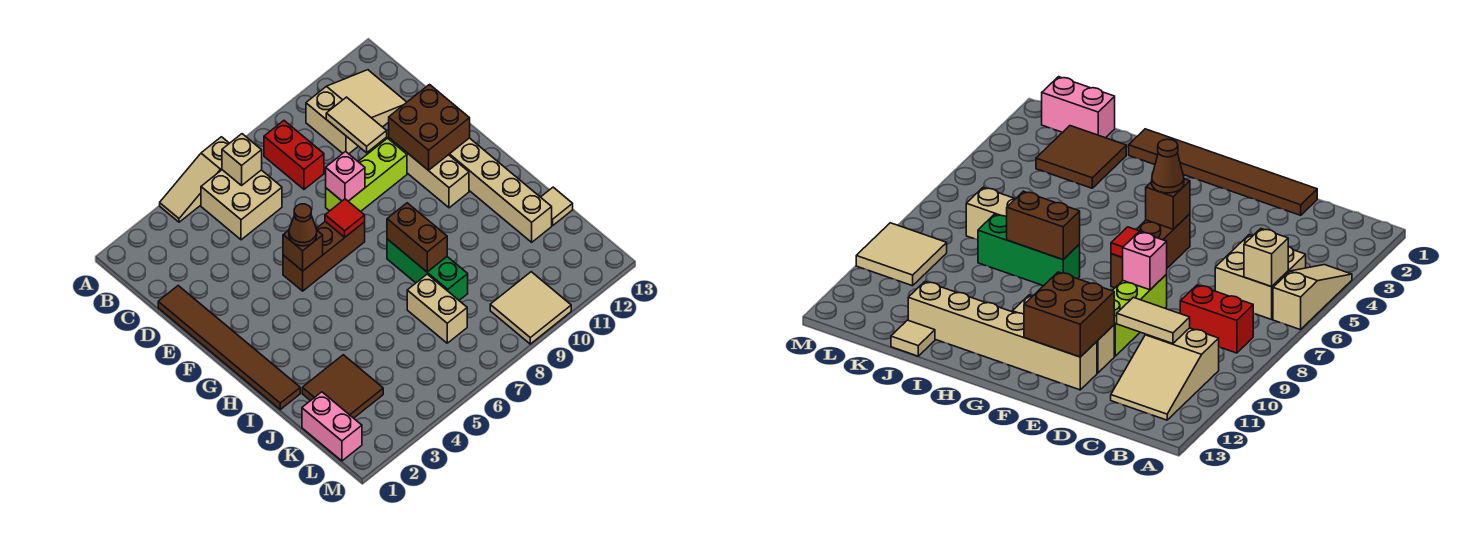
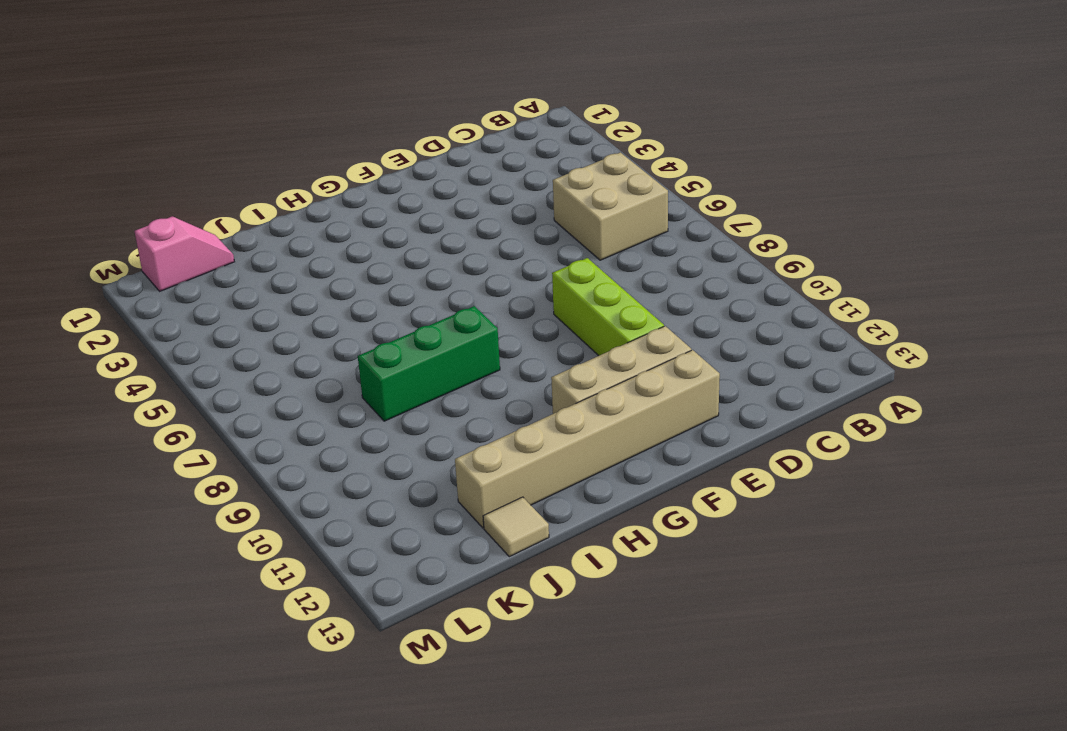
pink 1x2 slope [135,216,234,291] -> pink 1x2 brick [302,392,362,461]
none -> tan 1x3 slope [160,137,229,222]
none -> red 1x2 brick [264,121,324,189]
none -> tan 2x3 slope [306,70,407,154]

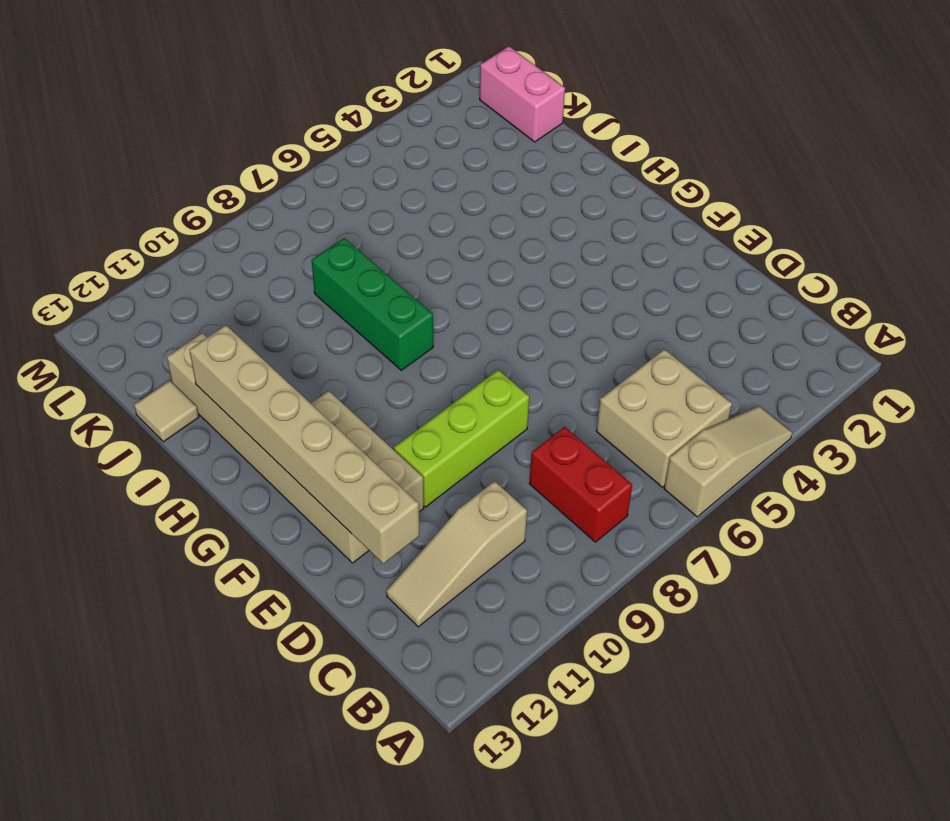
tan 1x3 slope [386,481,527,627] -> tan 2x3 slope [306,70,407,154]
tan 1x6 brick [189,325,419,564] -> brown 2x2 brick [389,85,470,170]
none -> brown 1x6 tile [158,286,300,409]
none -> brown 1x3 brick [283,222,365,291]
none -> brown 2x2 tile [302,355,383,418]

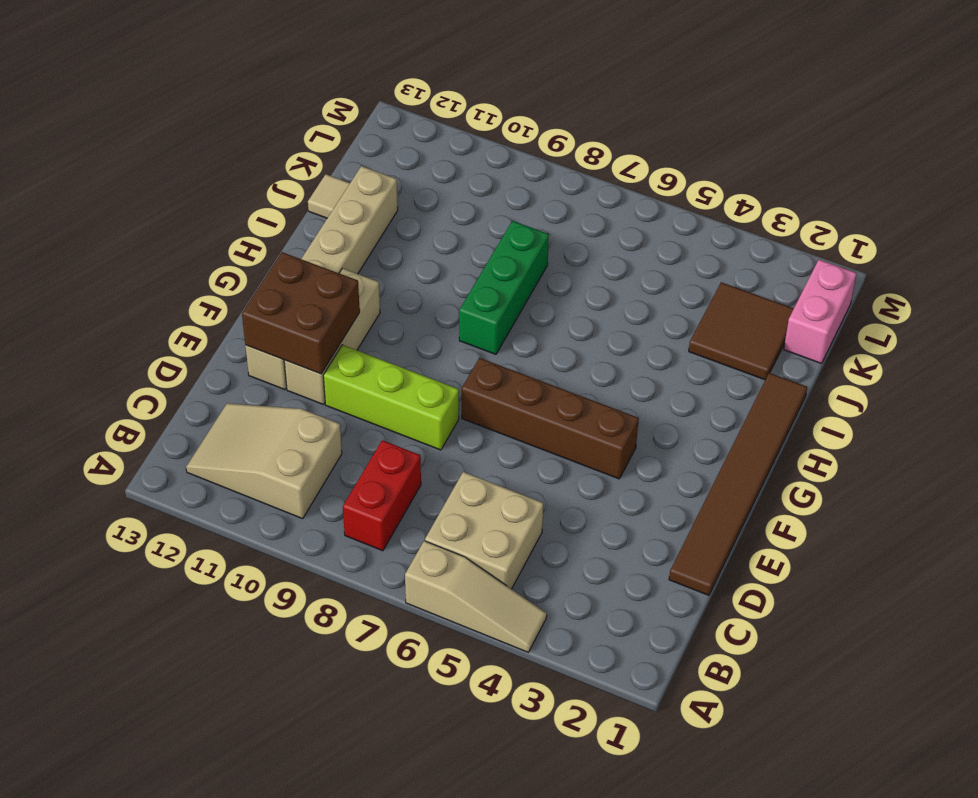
brown 1x4 brick [462,358,639,479] -> brown 1x3 brick [283,222,365,291]
none -> tan 1x2 brick [407,274,467,343]
none -> tan 2x2 tile [490,272,571,344]
none -> tan 1x1 brick [222,134,262,185]

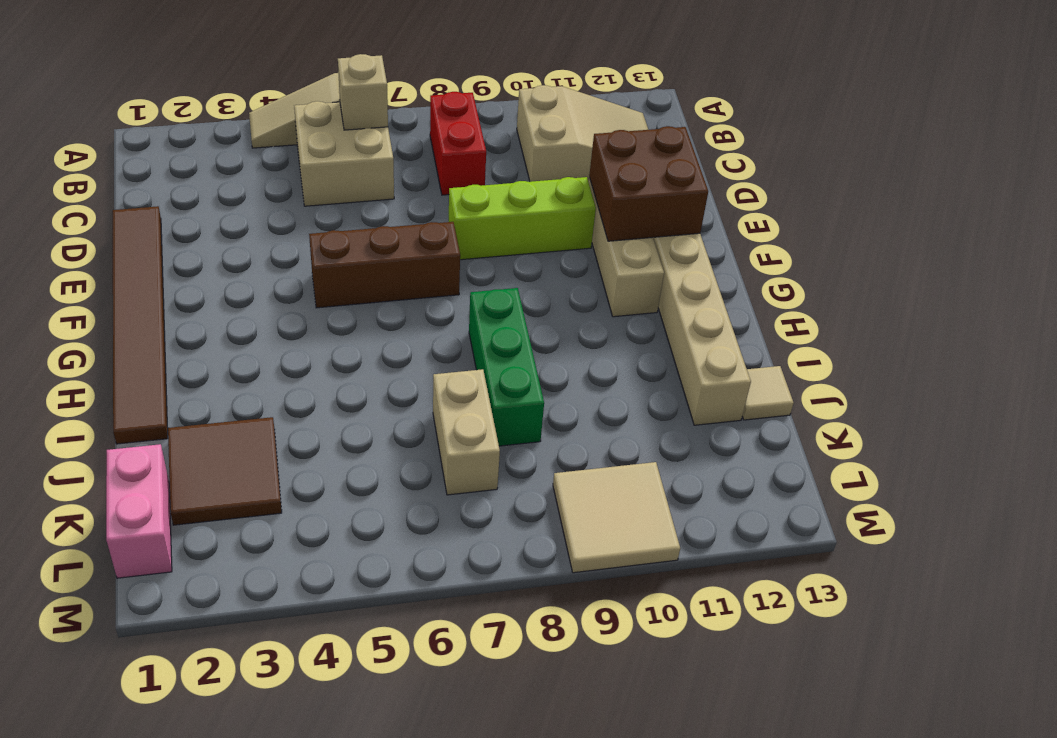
none -> tan 1x2 tile [326,97,387,153]
none -> pink 1x1 brick [326,152,365,201]
none -> brown 1x1 brick [283,230,323,271]

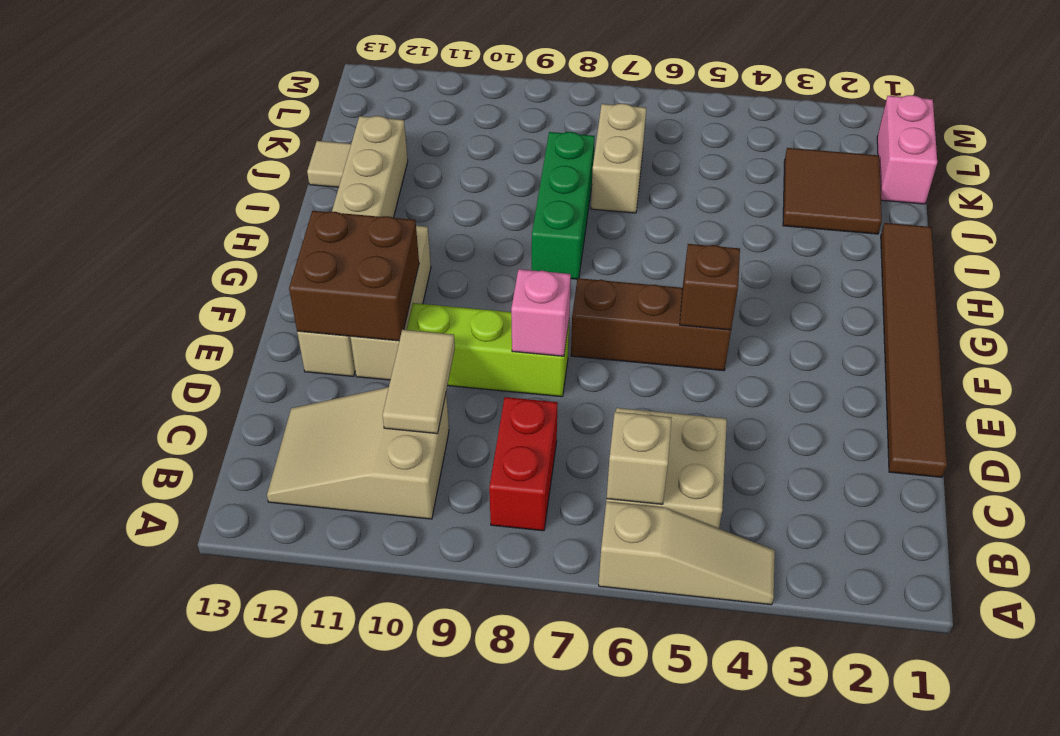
none -> tan 2x2 tile [490,272,571,344]
none -> red 1x1 tile [325,199,365,237]
none -> brown 1x2 brick [387,203,447,272]

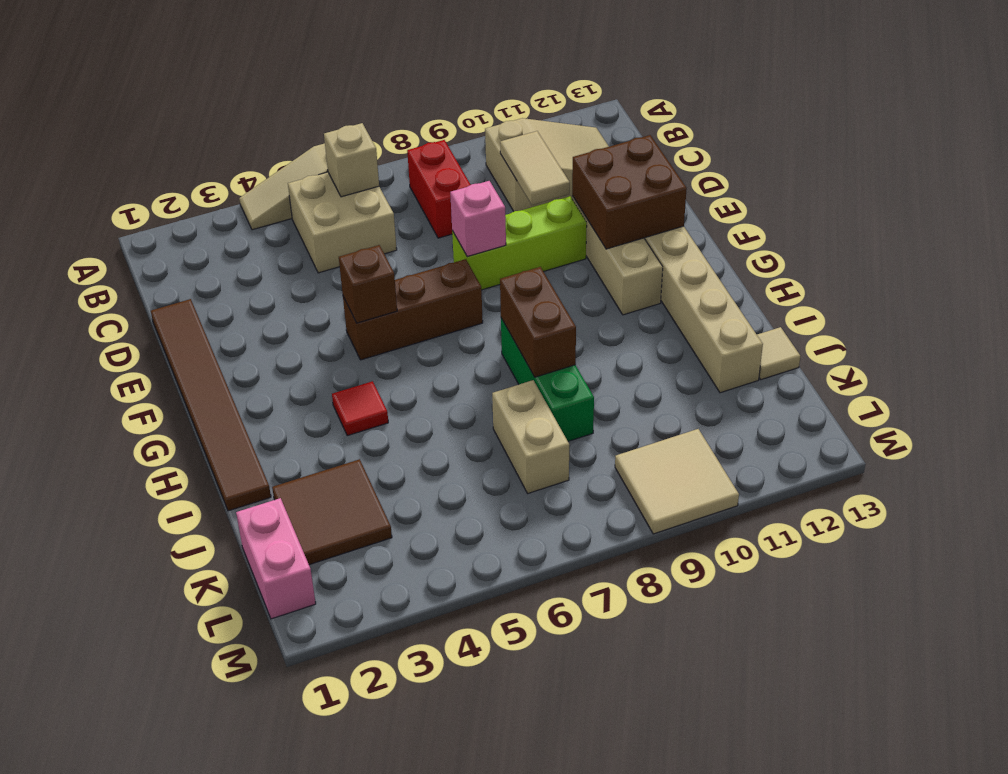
red 1x1 tile [332,381,388,436] -> red 1x1 tile moved to [325,199,365,237]
none -> brown 1x1 cone [289,204,317,246]

